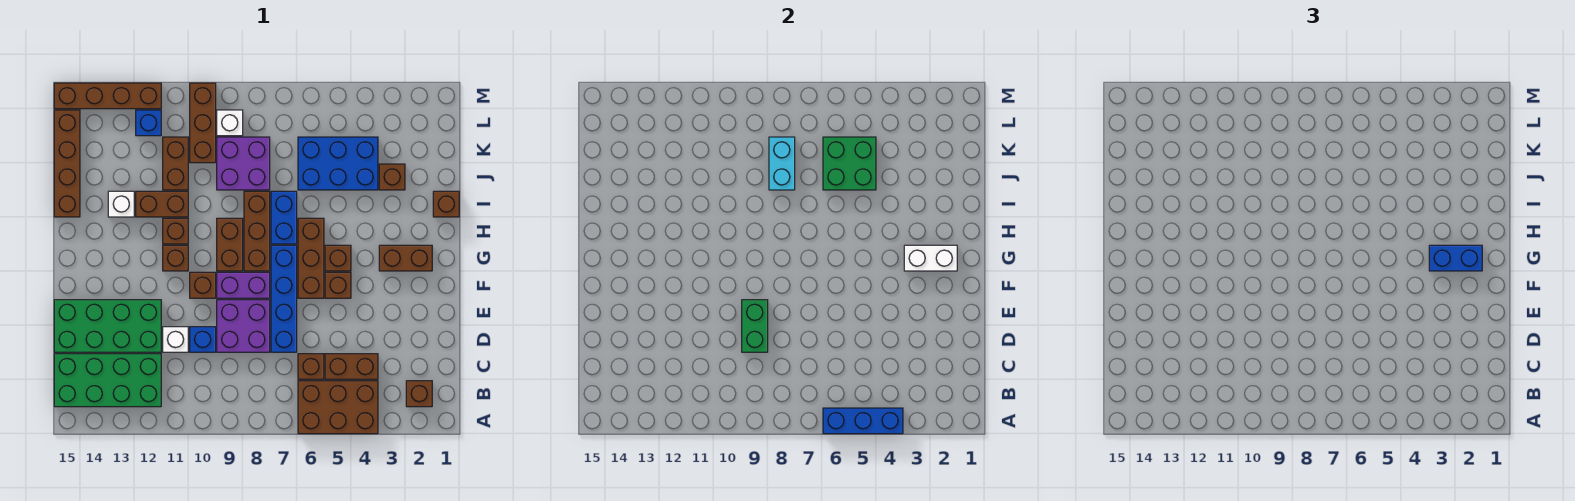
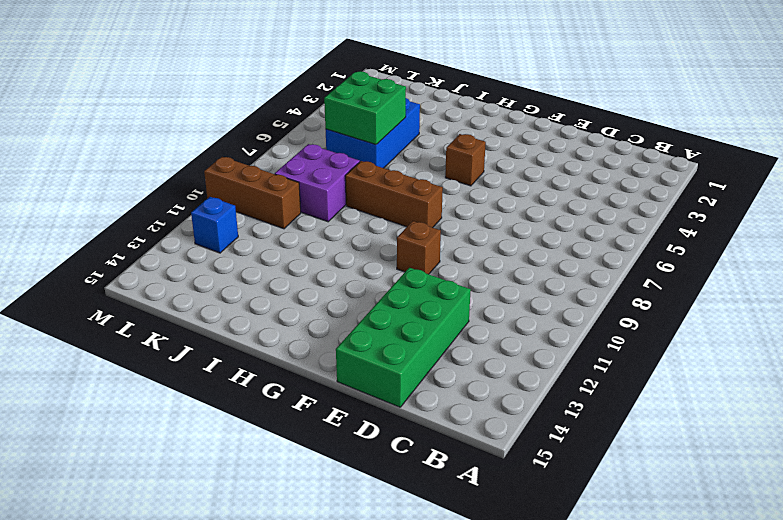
none -> brown 2x3 brick [298,381,378,434]
none -> brown 1x1 brick [406,381,432,407]
none -> green 2x4 brick [54,354,161,407]
none -> brown 1x2 brick [325,354,378,379]

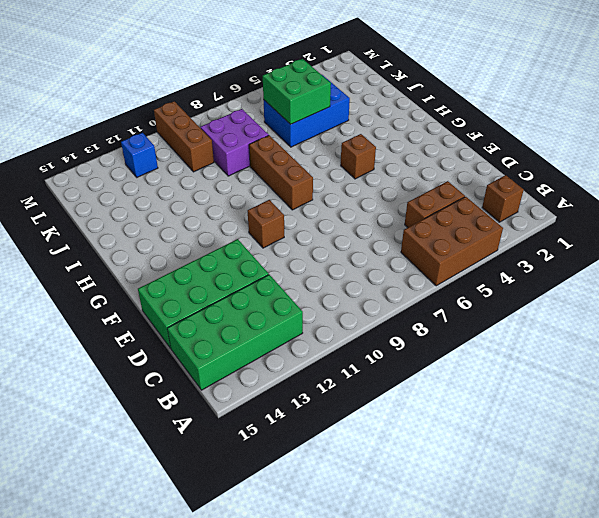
none -> brown 1x1 brick [298,354,324,379]
none -> blue 1x4 brick [271,245,297,352]
none -> purple 2x2 brick [217,300,270,352]
none -> blue 1x1 brick [190,327,216,352]

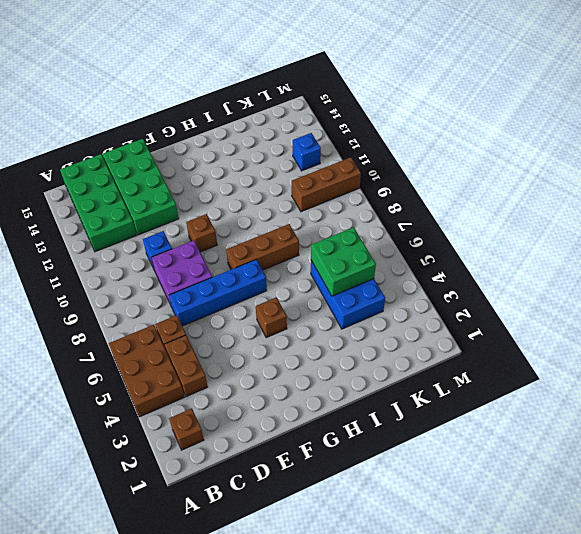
none -> white 1x1 brick [163,327,188,352]
none -> brown 1x1 brick [325,272,351,298]
none -> brown 1x3 brick [298,218,324,298]
none -> purple 1x2 brick [217,272,270,298]

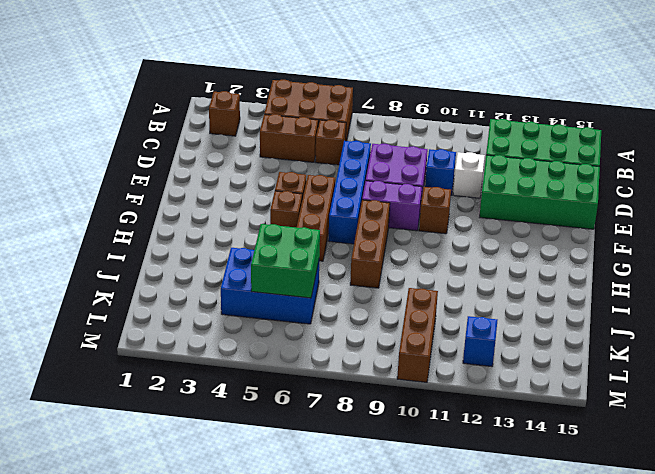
none -> brown 1x2 brick [379,245,432,271]
none -> brown 1x2 brick [217,218,243,271]
none -> brown 1x1 brick [163,245,188,271]
none -> blue 1x2 brick [271,191,297,244]

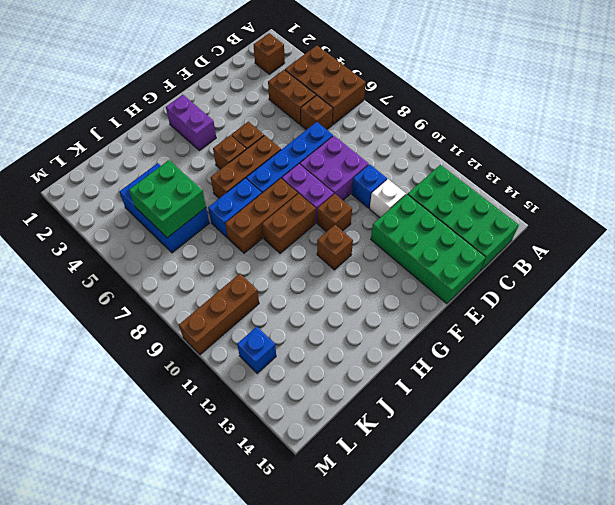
purple 1x2 brick [166,95,216,151] -> brown 1x2 brick [379,245,432,271]
none -> brown 1x1 brick [163,218,188,244]
none -> brown 1x1 brick [433,191,459,217]
none -> brown 1x2 brick [136,191,188,217]
none -> white 1x1 brick [108,191,134,217]

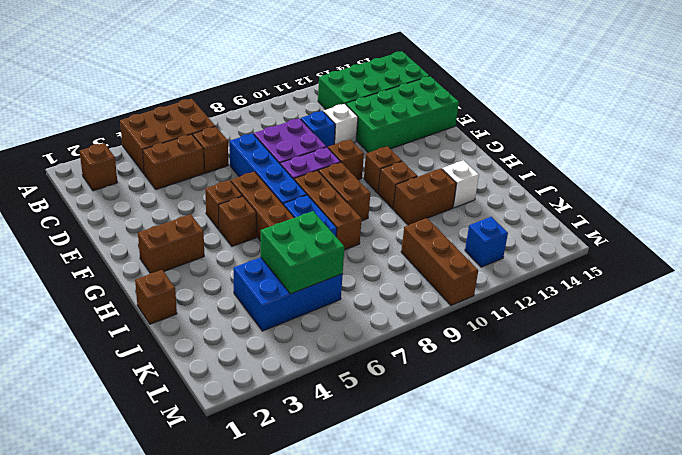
none -> brown 1x4 brick [54,110,80,217]
none -> brown 1x1 brick [379,164,405,190]
none -> purple 2x2 brick [217,137,270,190]
none -> brown 1x2 brick [163,137,188,190]

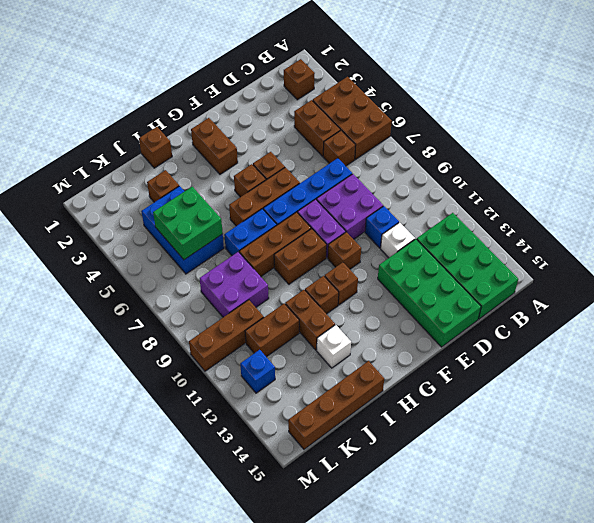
none -> white 1x1 brick [217,110,243,136]
none -> brown 1x4 brick [54,83,161,109]
none -> blue 1x3 brick [823,408,903,434]
none -> green 1x2 brick [742,300,768,352]

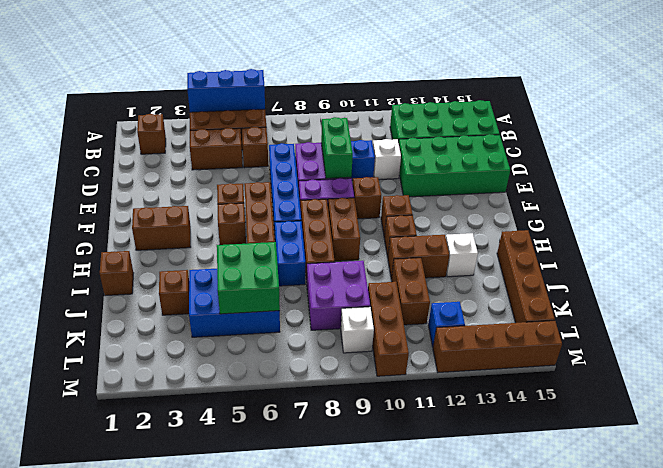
none -> white 1x2 brick [904,245,957,271]
none -> cyan 1x2 brick [769,137,795,190]
none -> blue 1x2 brick [1429,245,1482,271]

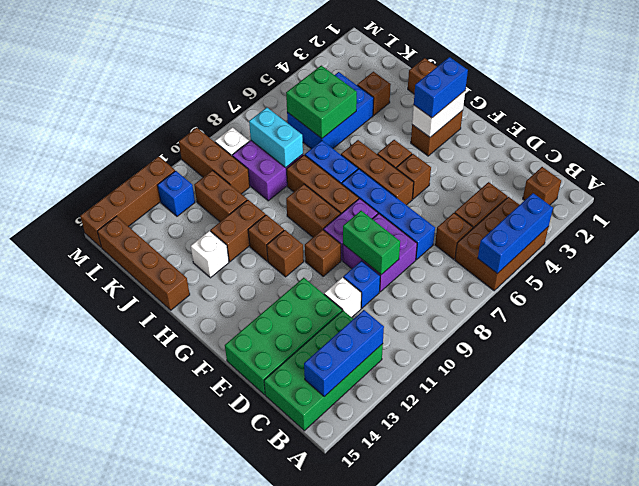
blue 1x3 brick [304,310,384,397] -> none

